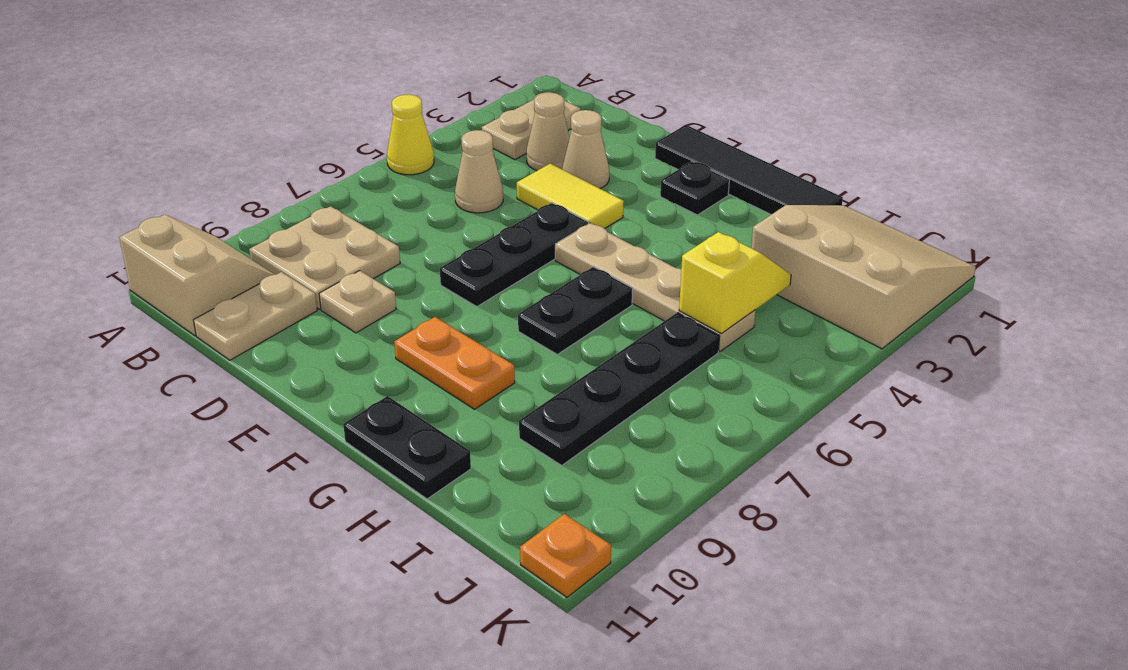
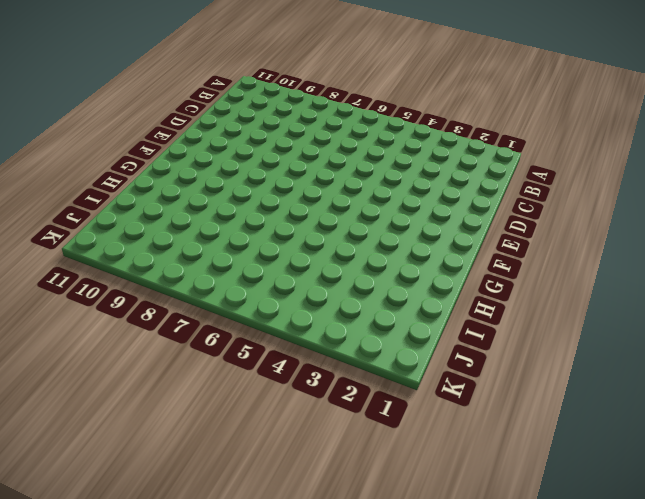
none -> yellow 1x1 cone [387,95,434,175]
none -> tan 2x2 slope [119,215,275,336]
none -> tan 1x2 plate [482,92,580,160]

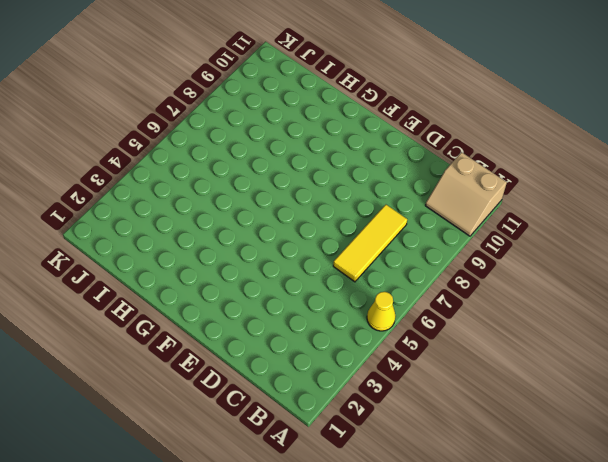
yellow 1x3 tile [333,205,407,282] -> tan 2x2 plate [249,206,400,309]
none -> tan 1x2 plate [482,92,580,160]
none -> tan 1x1 cone [526,93,570,171]
none -> tan 1x1 cone [455,130,503,213]

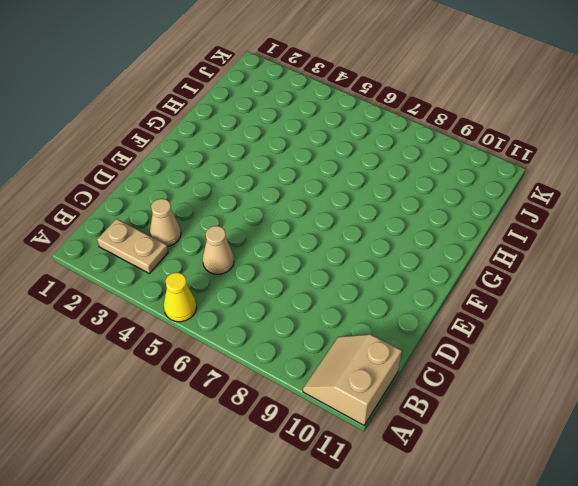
none -> tan 2x2 plate [249,206,400,309]
none -> tan 1x2 plate [194,272,317,360]
none -> tan 1x1 cone [562,110,609,188]

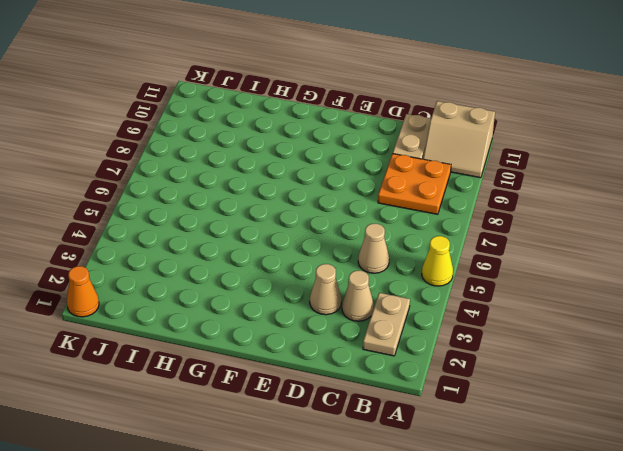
orange 2x2 plate [378,154,451,214] -> tan 2x2 plate [249,206,400,309]
orange 1x1 cone [67,266,99,317] -> tan 3x3 slope [751,205,976,349]
none -> yellow 1x2 tile [517,163,624,228]
none -> tan 1x1 plate [319,271,396,333]
none -> black 1x4 tile [655,125,843,215]

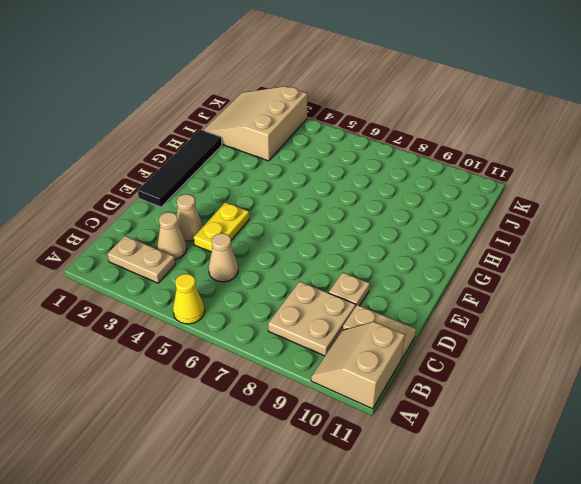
yellow 1x2 plate [194,202,249,252] -> yellow 1x2 tile [517,163,624,228]
none -> black 1x3 plate [440,203,588,307]
none -> black 1x1 plate [660,161,729,215]
none -> tan 1x4 plate [555,223,756,352]

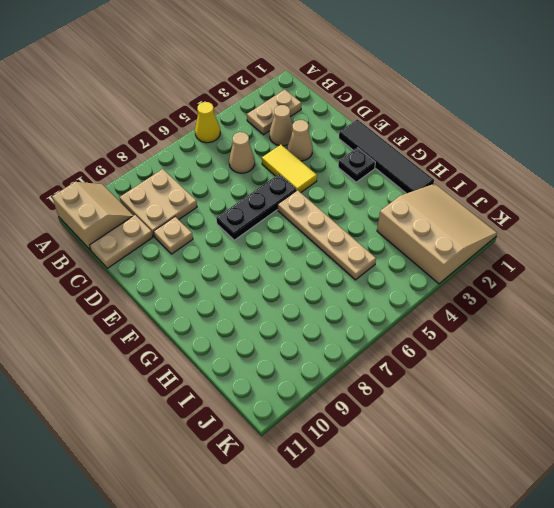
none -> orange 1x2 plate [394,317,515,409]
none -> black 1x2 plate [518,267,633,354]
none -> black 1x2 plate [343,396,471,499]

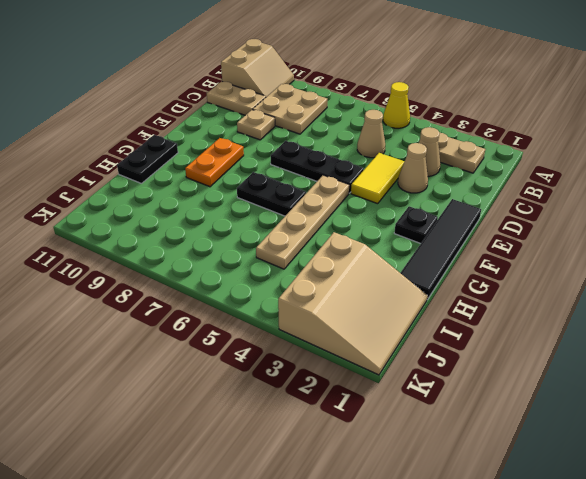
none -> black 1x4 plate [519,313,720,465]
none -> orange 1x1 plate [520,514,611,597]
none -> yellow 1x2 slope [679,232,791,333]

